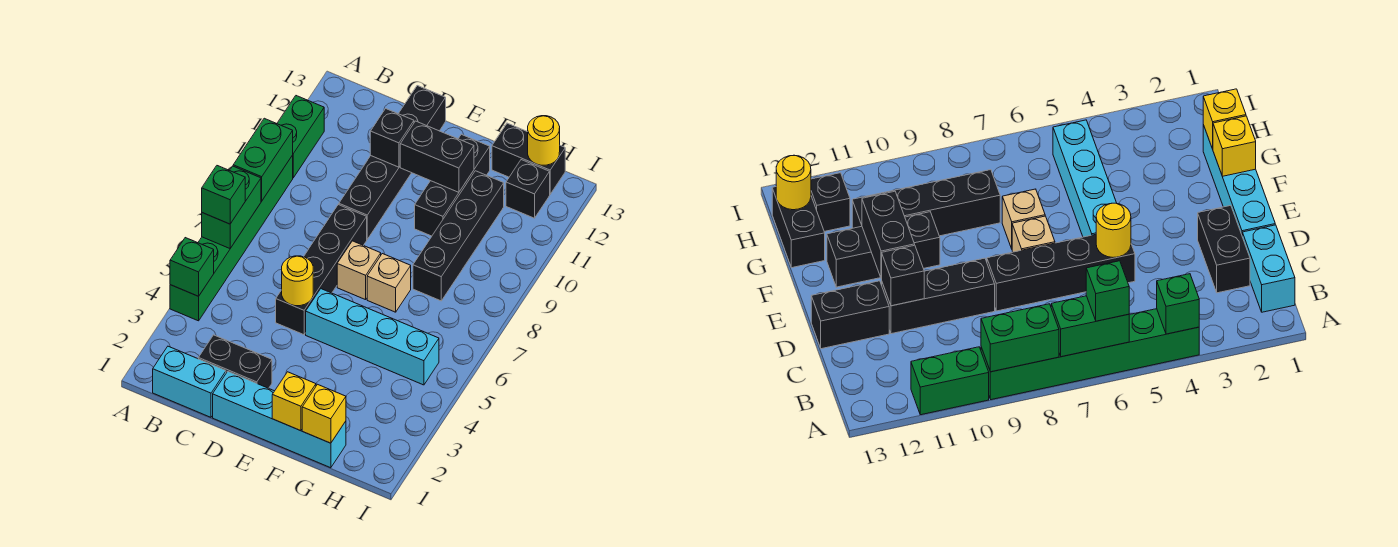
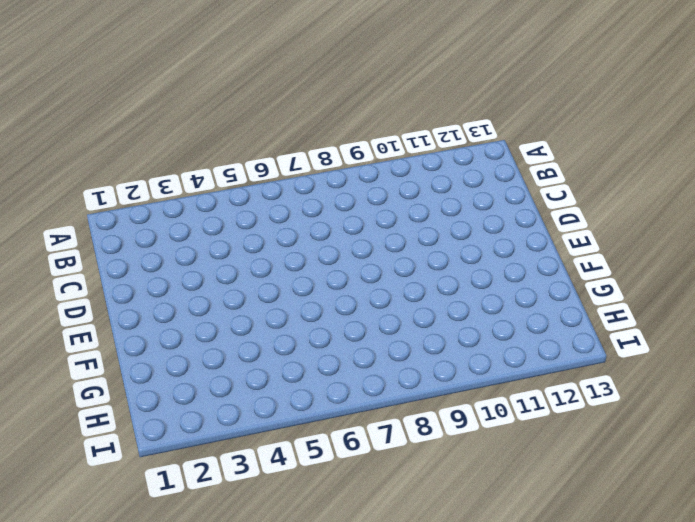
none -> green 1x6 brick [170,155,293,321]
none -> green 1x2 brick [277,96,324,178]
none -> cyan 1x2 brick [153,346,226,417]

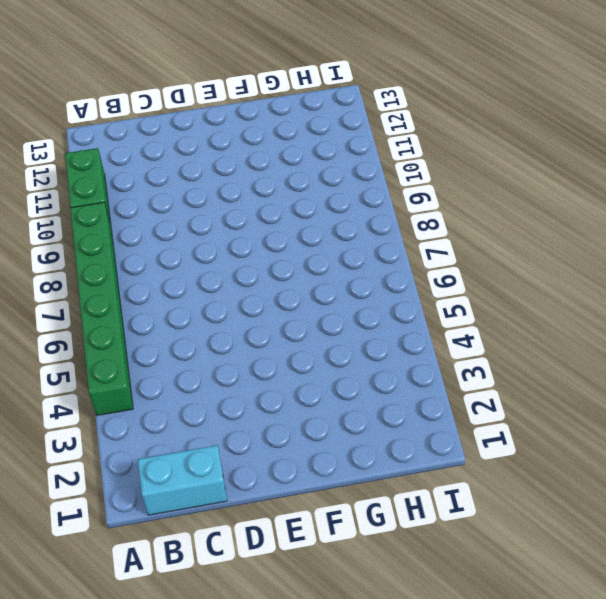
none -> black 1x2 brick [198,335,272,388]
none -> cyan 1x4 brick [213,372,346,468]
none -> black 1x4 brick [276,205,367,335]

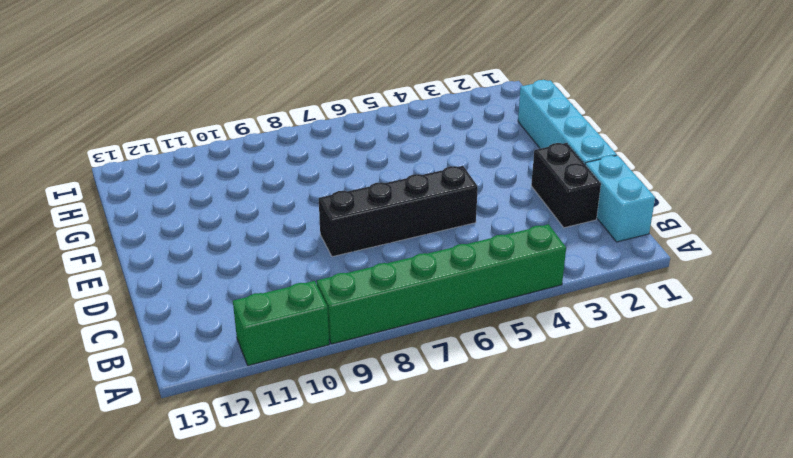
none -> black 1x3 brick [339,156,411,239]
none -> black 1x2 brick [398,86,446,131]
none -> cyan 1x4 brick [306,289,439,385]

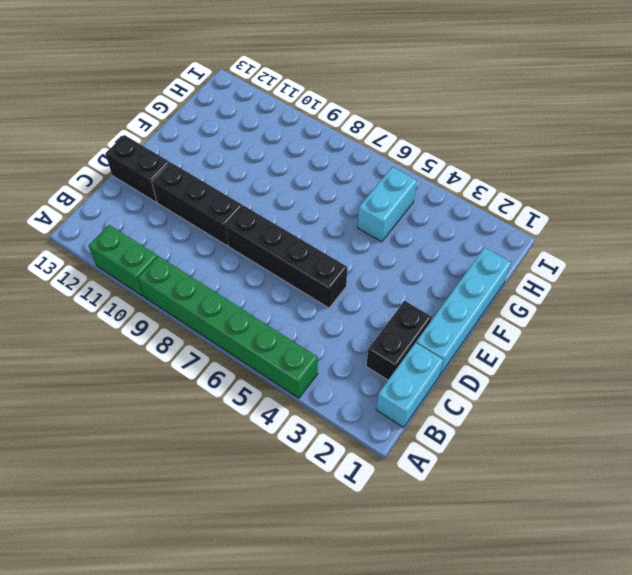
cyan 1x2 brick [357,167,417,242] -> cyan 1x4 brick [306,289,439,385]
none -> tan 1x1 brick [337,241,381,300]
none -> tan 1x1 brick [367,254,411,312]
none -> black 1x3 brick [415,134,490,236]

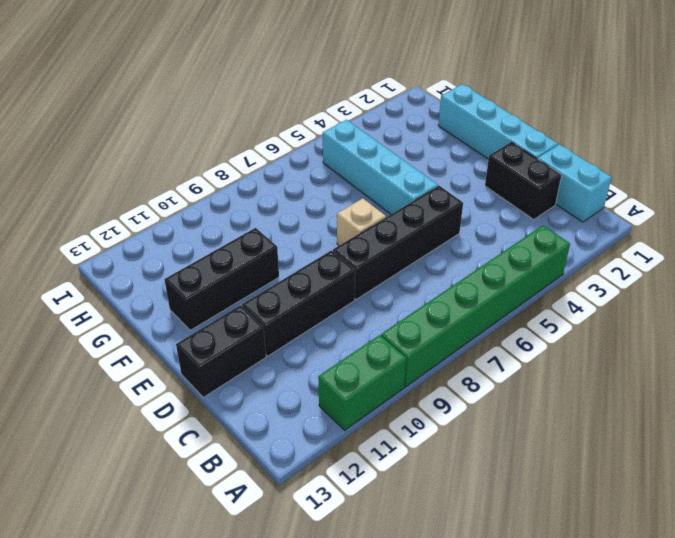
none -> tan 1x1 brick [367,254,411,312]
none -> black 1x4 brick [413,171,504,301]
none -> black 1x2 brick [492,123,565,194]

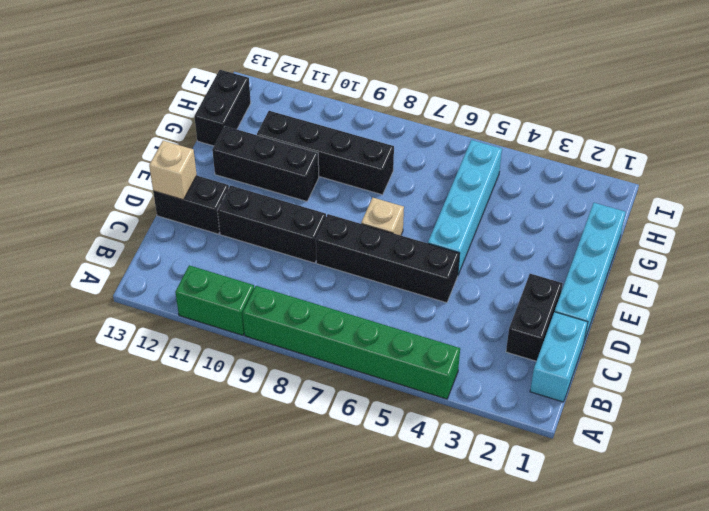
tan 1x1 brick [149,141,197,200] -> tan 1x1 brick moved to [367,254,411,312]
none -> black 1x1 brick [506,160,550,218]
none -> green 1x1 brick [170,238,214,296]
none -> green 1x2 brick [202,166,261,248]

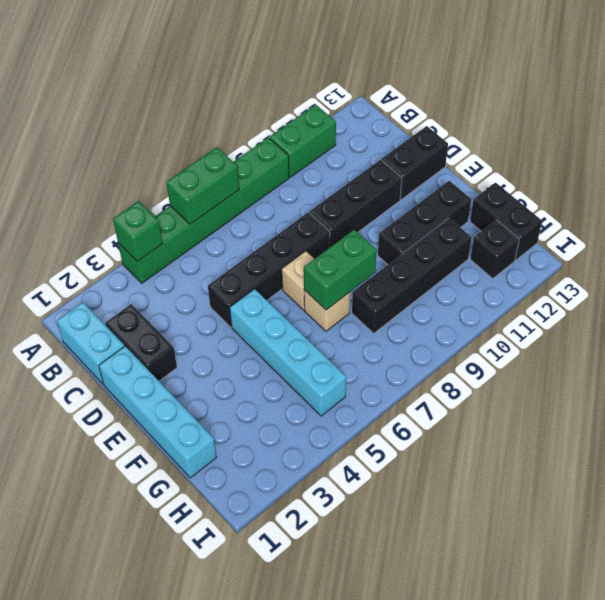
green 1x2 brick [304,230,377,310] -> green 1x2 brick moved to [233,118,293,201]
none -> yellow 1x1 round brick [282,256,313,306]
none -> black 1x1 brick [370,109,414,167]
none -> black 1x2 brick [400,121,474,192]

